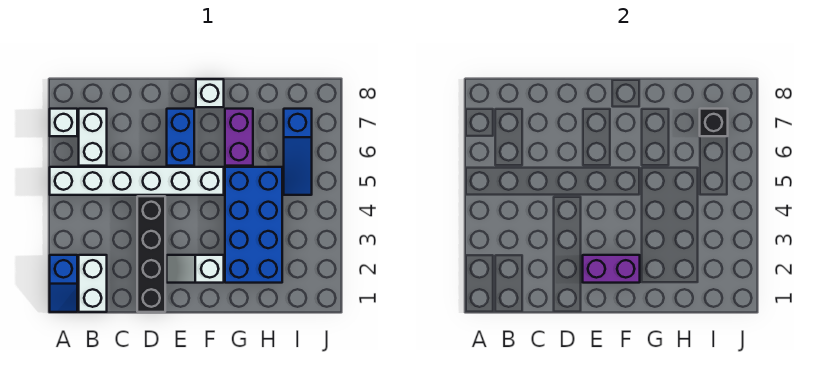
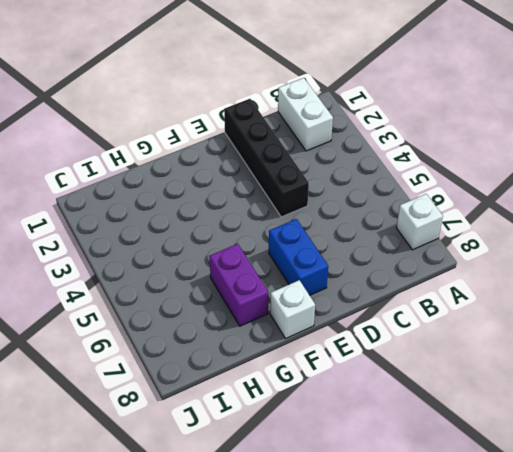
none -> blue 1x2 slope [50,255,77,312]
none -> white 1x6 brick [50,167,224,195]
none -> white 1x2 brick [79,109,107,166]

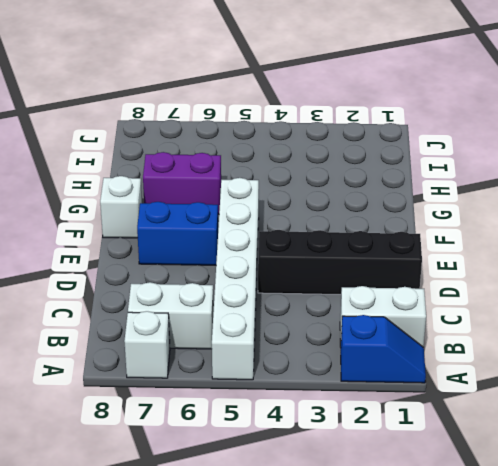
none -> white 1x2 slope [167,255,224,283]
none -> blue 2x4 brick [225,167,282,283]
none -> blue 1x3 slope [284,109,312,195]

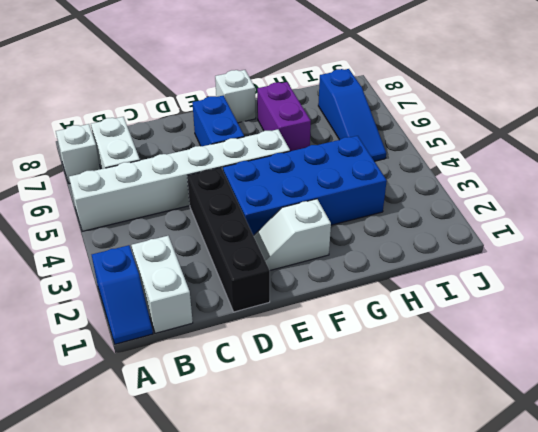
blue 2x4 brick [223,136,387,236] -> blue 2x4 brick turned to [225,167,282,283]
none -> purple 1x2 brick [583,255,640,283]
none -> black 1x1 brick [700,109,728,136]

